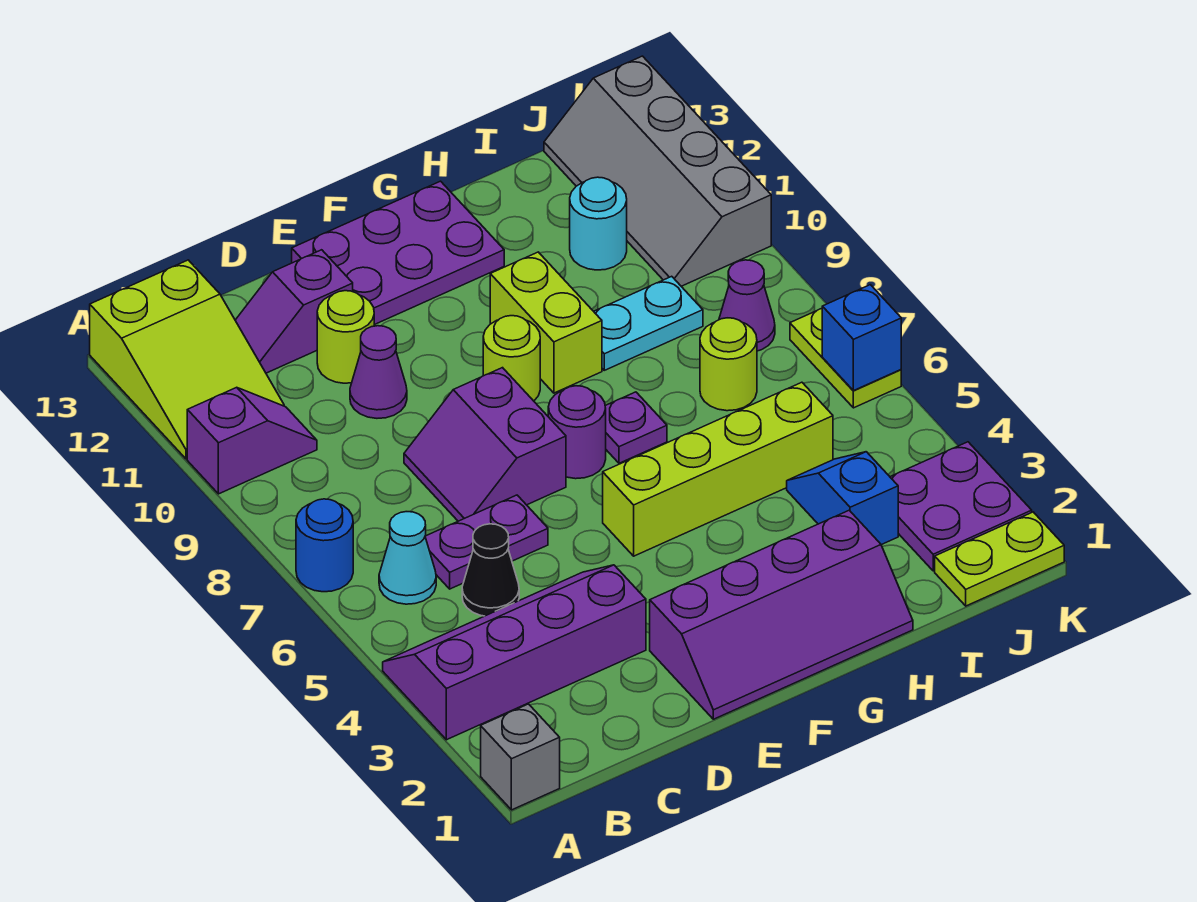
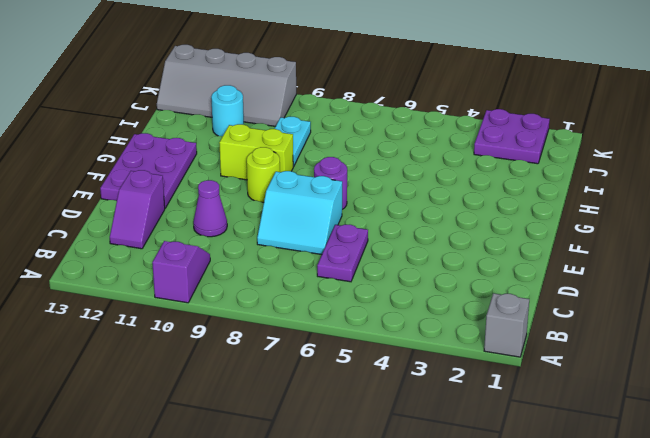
cyan 2x2 slope [257,171,342,255] -> purple 2x2 slope [404,368,566,521]
none -> purple 2x4 slope [383,565,646,740]
none -> blue 1x1 round brick [296,499,353,592]
none -> lime 2x3 slope [90,260,284,459]

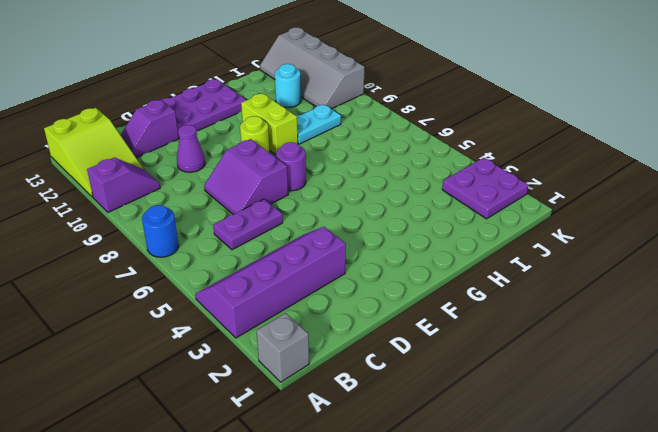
none -> cyan 1x1 cone [379,512,436,604]
none -> black 1x1 cone [462,524,519,616]
none -> lime 1x1 round brick [317,291,374,383]

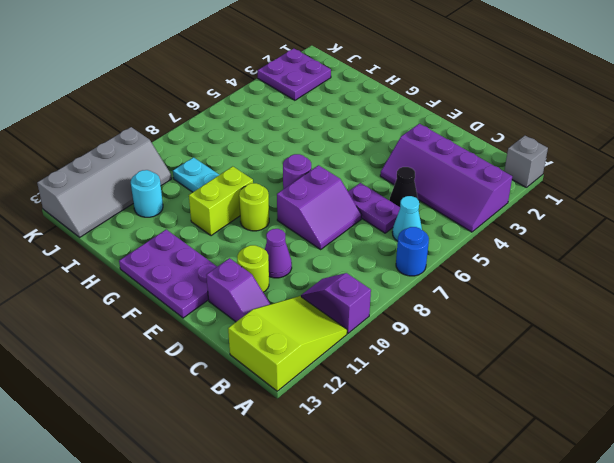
none -> purple 2x4 slope [650,510,913,719]
none -> lime 1x4 brick [603,382,833,556]
none -> purple 1x1 plate [605,392,667,463]

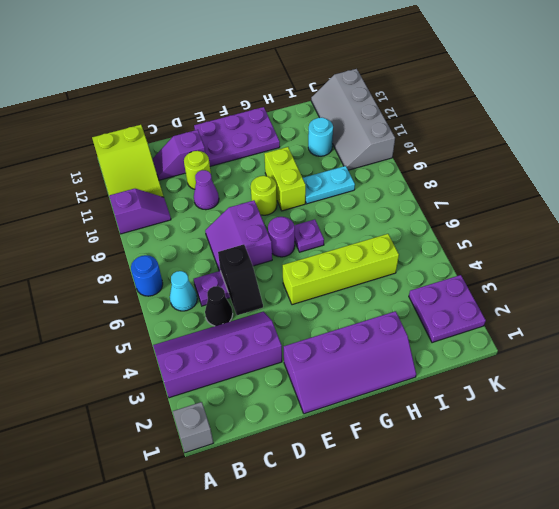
black 1x2 slope [218,244,263,315] -> none
none -> blue 1x2 slope [787,452,898,545]
none -> lime 1x1 round brick [700,318,757,411]
none -> lime 1x2 plate [935,512,1064,606]

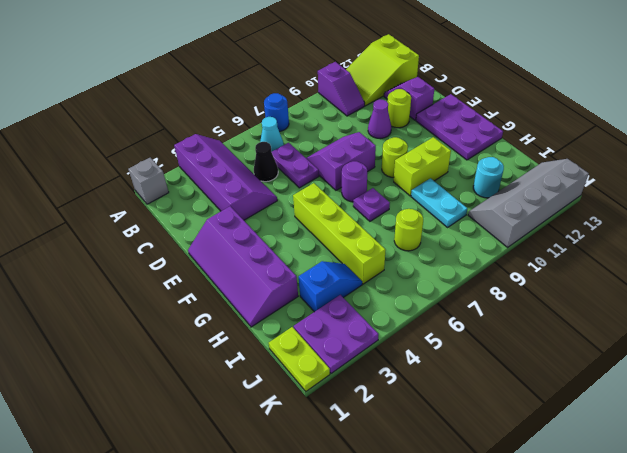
none -> purple 1x1 cone [719,260,775,351]
none -> lime 1x2 plate [790,308,901,408]
none -> blue 1x1 brick [822,285,901,391]

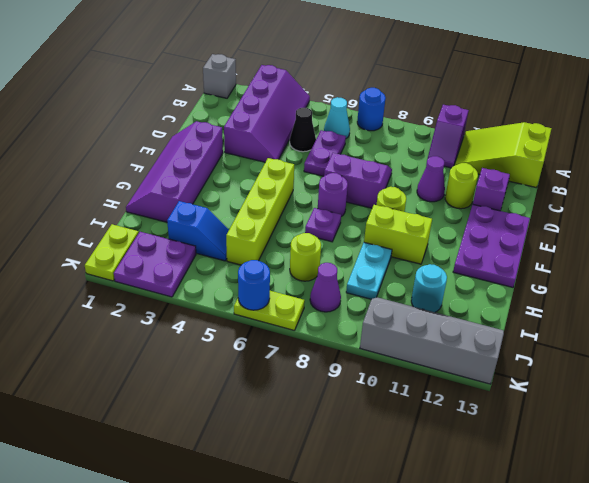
blue 1x1 round brick [238,260,270,310] -> blue 1x1 brick [822,285,901,391]

